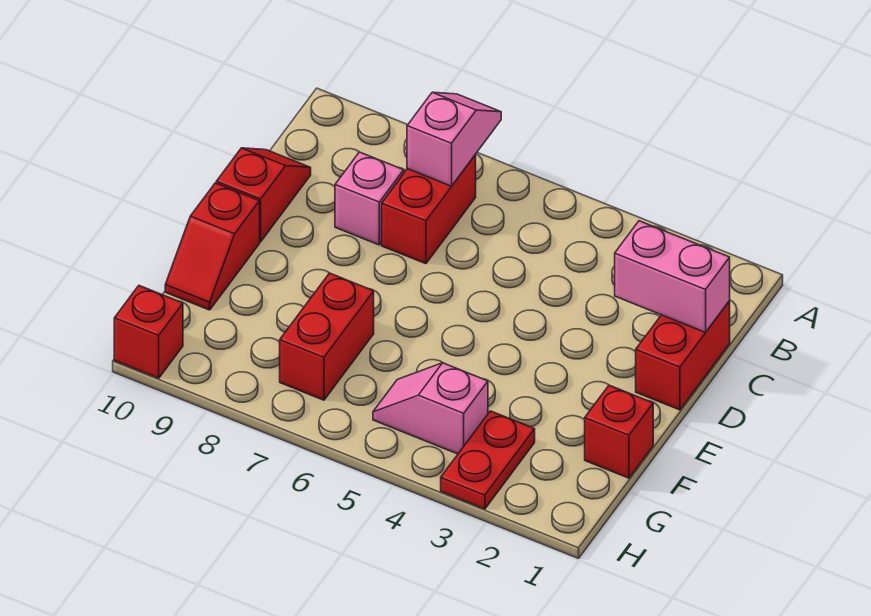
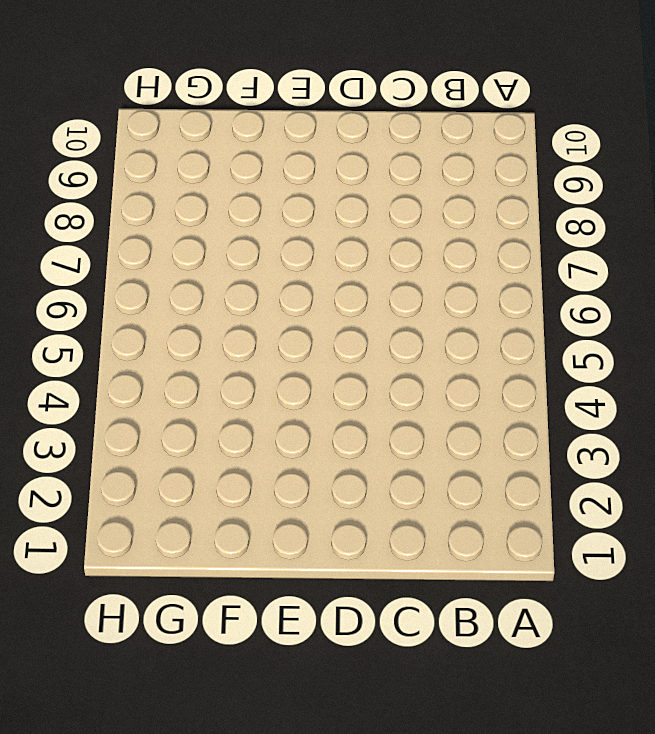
none -> red 1x2 brick [382,155,476,264]
none -> red 1x2 brick [636,301,730,410]
none -> pink 1x1 brick [335,152,404,245]

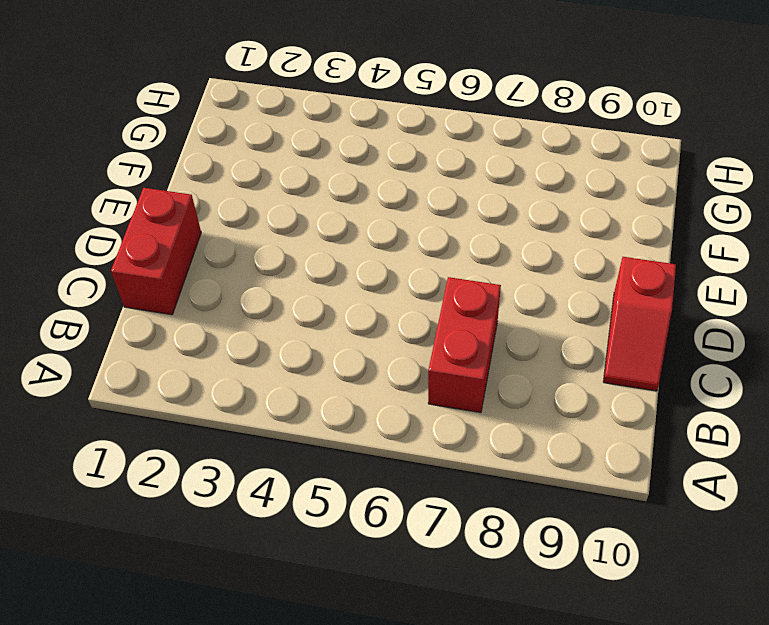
none -> pink 1x1 brick [335,152,404,245]
none -> red 1x2 slope [165,183,260,310]
none -> red 1x1 brick [585,385,653,478]

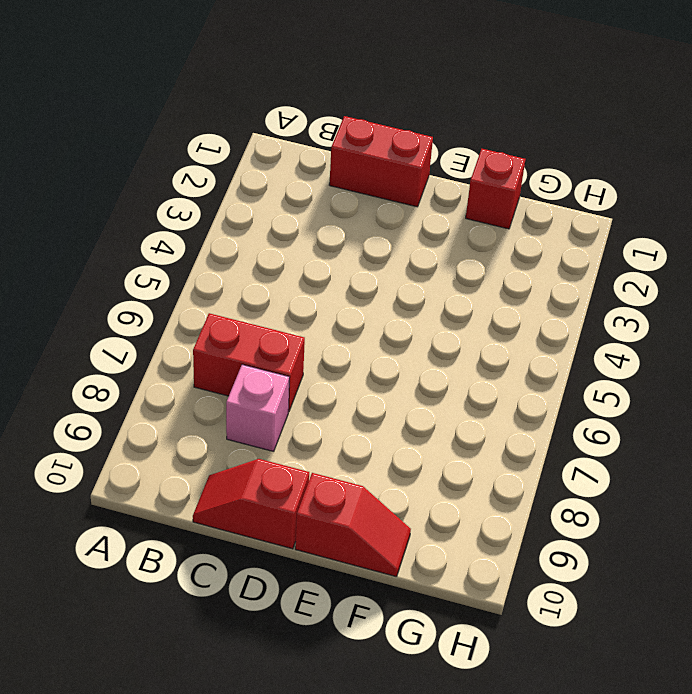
none -> red 1x2 brick [280,273,374,400]
none -> red 1x2 plate [441,411,535,509]
none -> pink 1x2 slope [373,363,488,454]

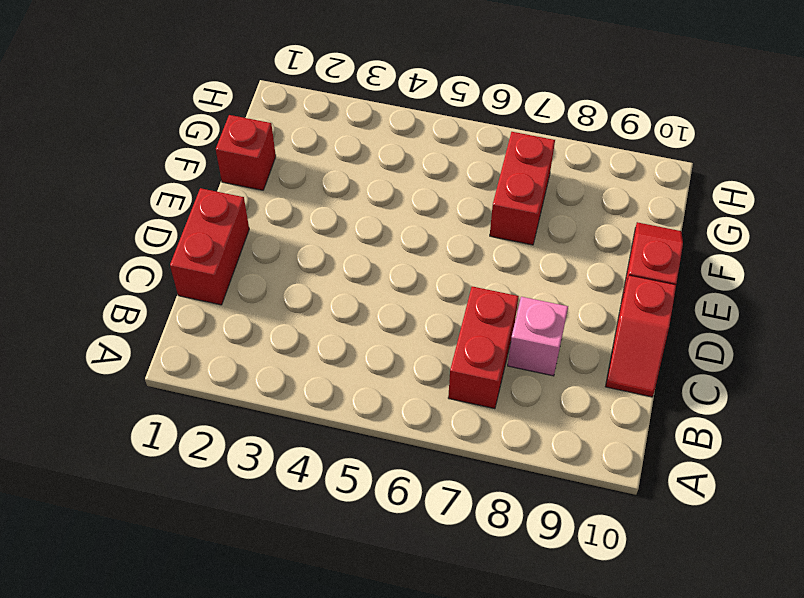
none -> red 1x2 plate [441,411,535,509]
none -> pink 1x2 slope [373,363,488,454]
none -> red 1x1 brick [114,286,183,378]

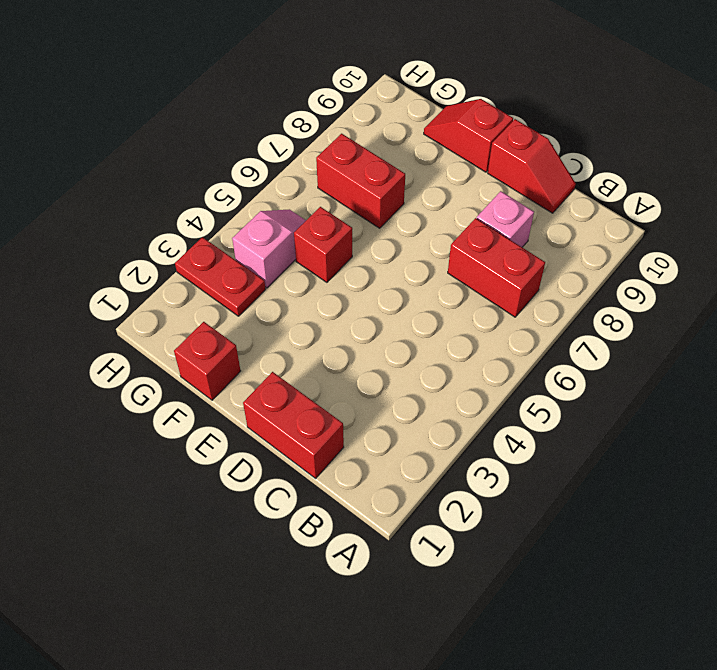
red 1x1 brick [294,207,352,282] -> red 1x1 brick moved to [114,286,183,378]
none -> pink 1x2 slope [407,92,501,186]
none -> pink 1x2 brick [615,221,730,332]

